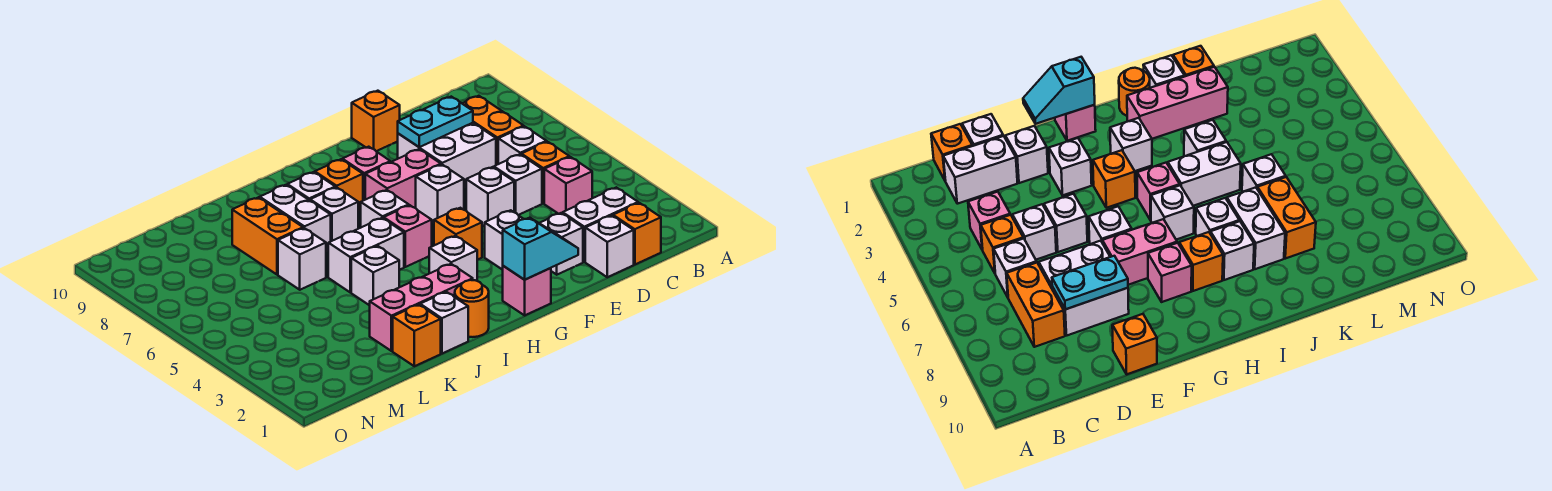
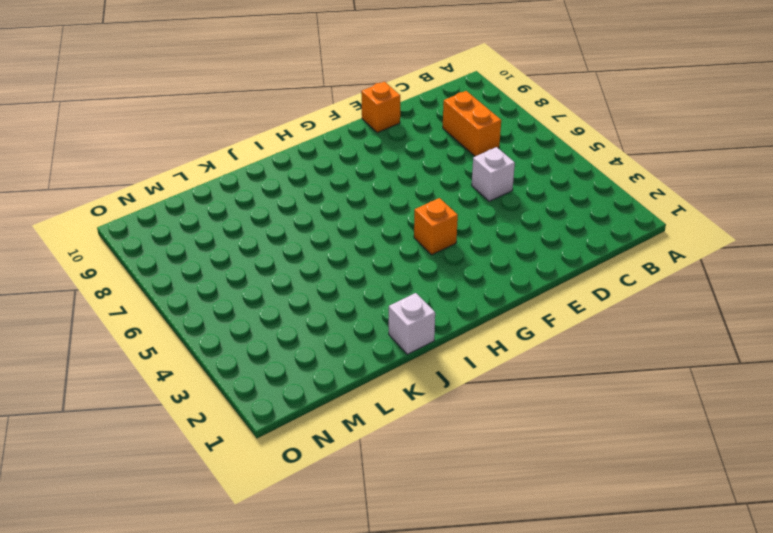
none -> orange 1x1 brick [613,203,661,265]
none -> white 1x2 brick [563,187,638,262]
none -> pink 1x1 brick [544,157,592,214]
none -> orange 1x1 brick [521,142,569,203]

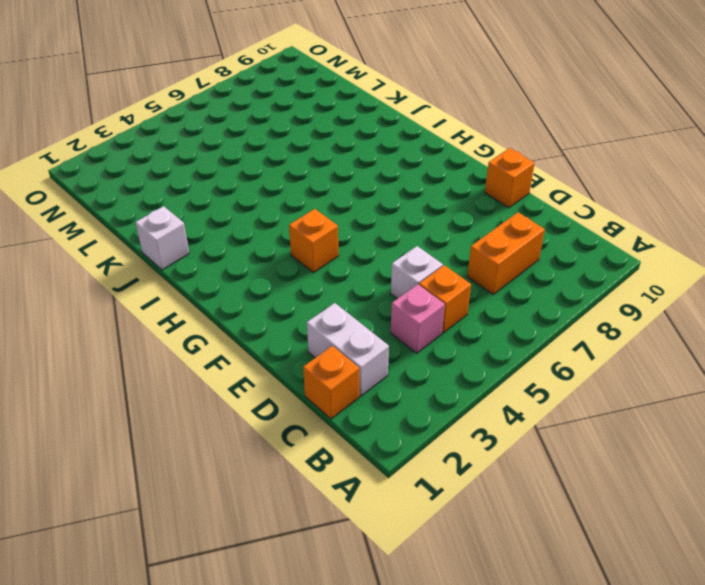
none -> white 1x1 brick [498,126,547,164]
none -> white 1x1 brick [585,215,634,277]
none -> white 2x2 brick [398,123,496,188]
none -> white 1x1 brick [540,213,583,275]

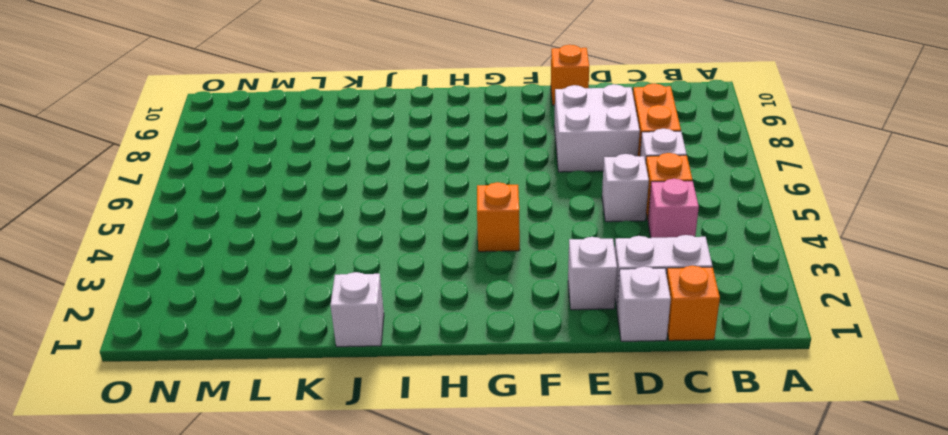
none -> white 1x1 brick [466,167,514,227]
none -> white 1x1 brick [485,210,523,270]
none -> white 1x1 brick [416,165,464,224]
none -> pink 1x2 brick [365,149,441,208]

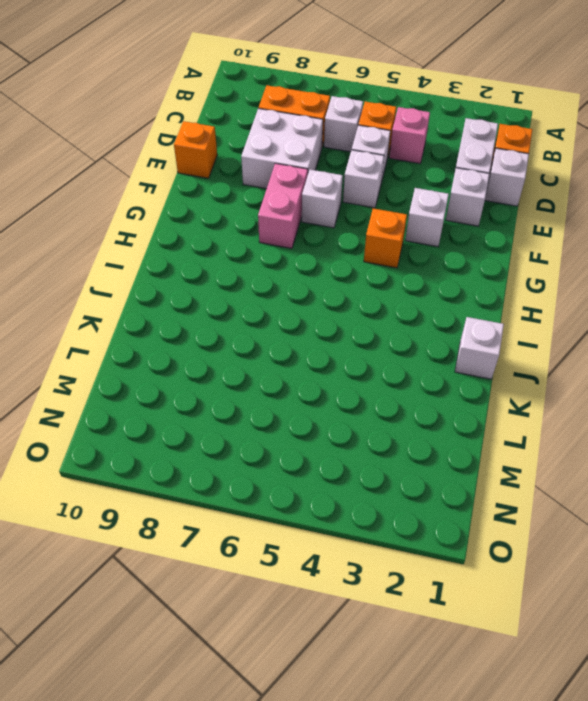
none -> pink 1x1 brick [503,266,551,315]
none -> pink 1x1 brick [342,147,390,201]
none -> white 1x1 brick [429,236,477,281]
none -> pink 1x1 brick [384,205,432,267]

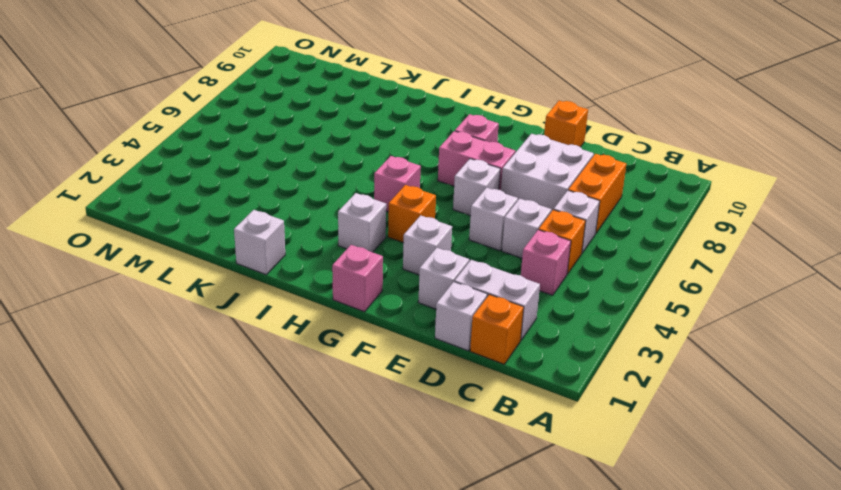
none -> white 1x1 brick [361,190,409,227]
none -> orange 1x1 brick [315,159,363,211]
none -> orange 1x1 round brick [455,280,489,337]
none -> pink 1x3 brick [370,264,473,351]

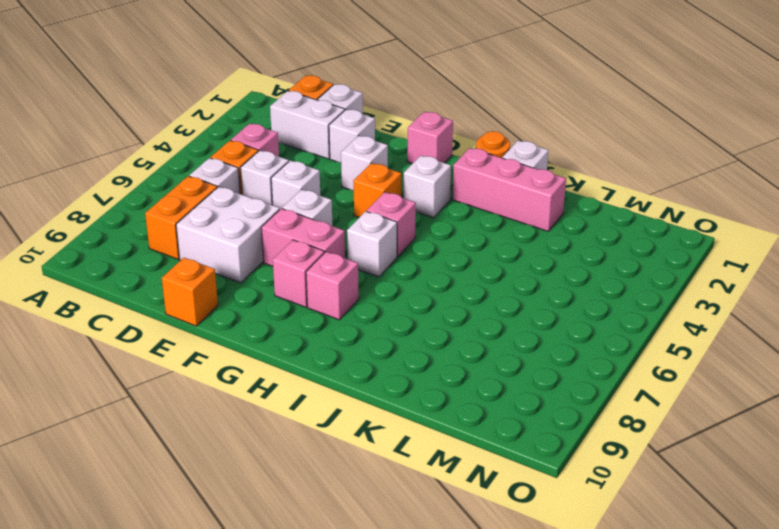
pink 1x1 brick [306,252,359,320] -> orange 1x1 brick [315,159,363,211]
none -> white 1x2 brick [328,218,404,292]
none -> white 1x1 brick [310,187,358,241]
none -> white 1x1 brick [287,172,335,200]
none -> white 1x1 brick [351,246,399,305]

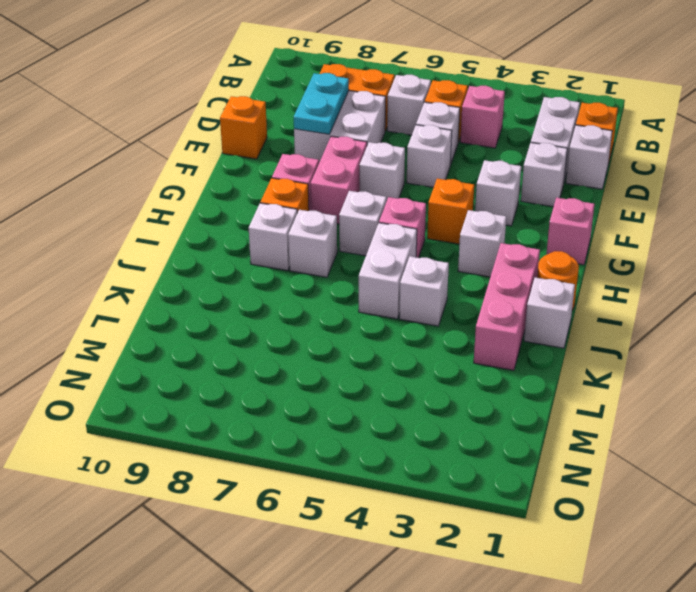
none -> white 1x2 brick [260,185,331,252]
none -> orange 1x1 brick [393,305,441,366]
none -> white 1x1 brick [278,228,326,290]
none -> orange 1x2 brick [232,197,303,274]

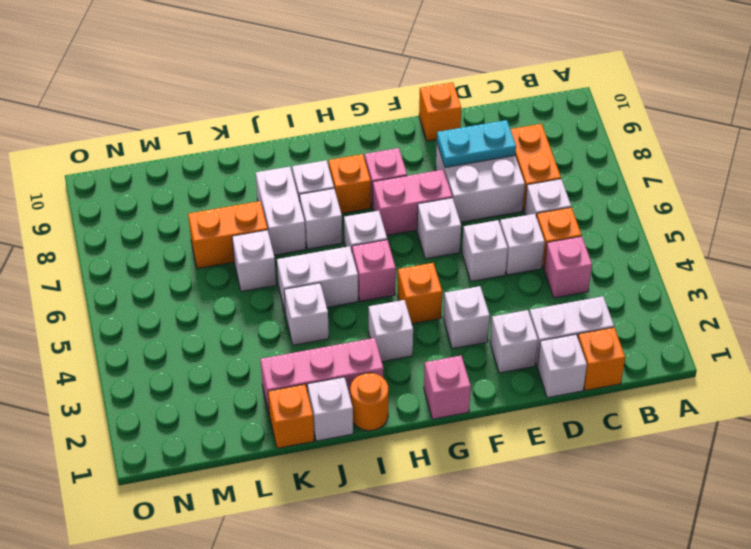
orange 1x2 brick [188,201,267,269] -> orange 1x2 brick turned to [232,197,303,274]
none -> cyan 1x2 slope [503,218,578,280]

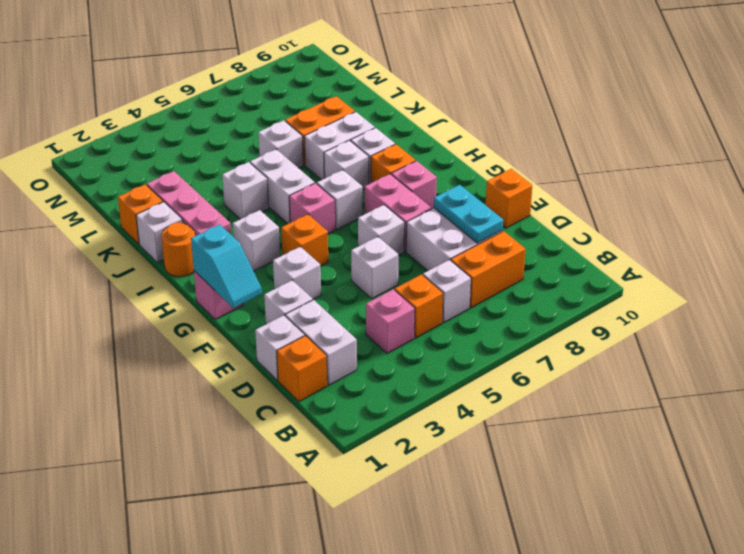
none -> white 1x1 brick [494,154,542,215]

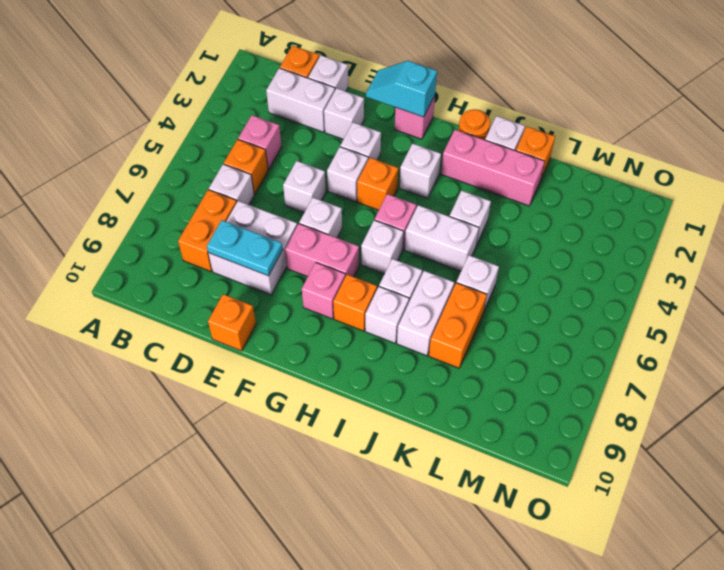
white 1x1 brick [327,147,368,202] -> white 1x1 brick moved to [494,154,542,215]

